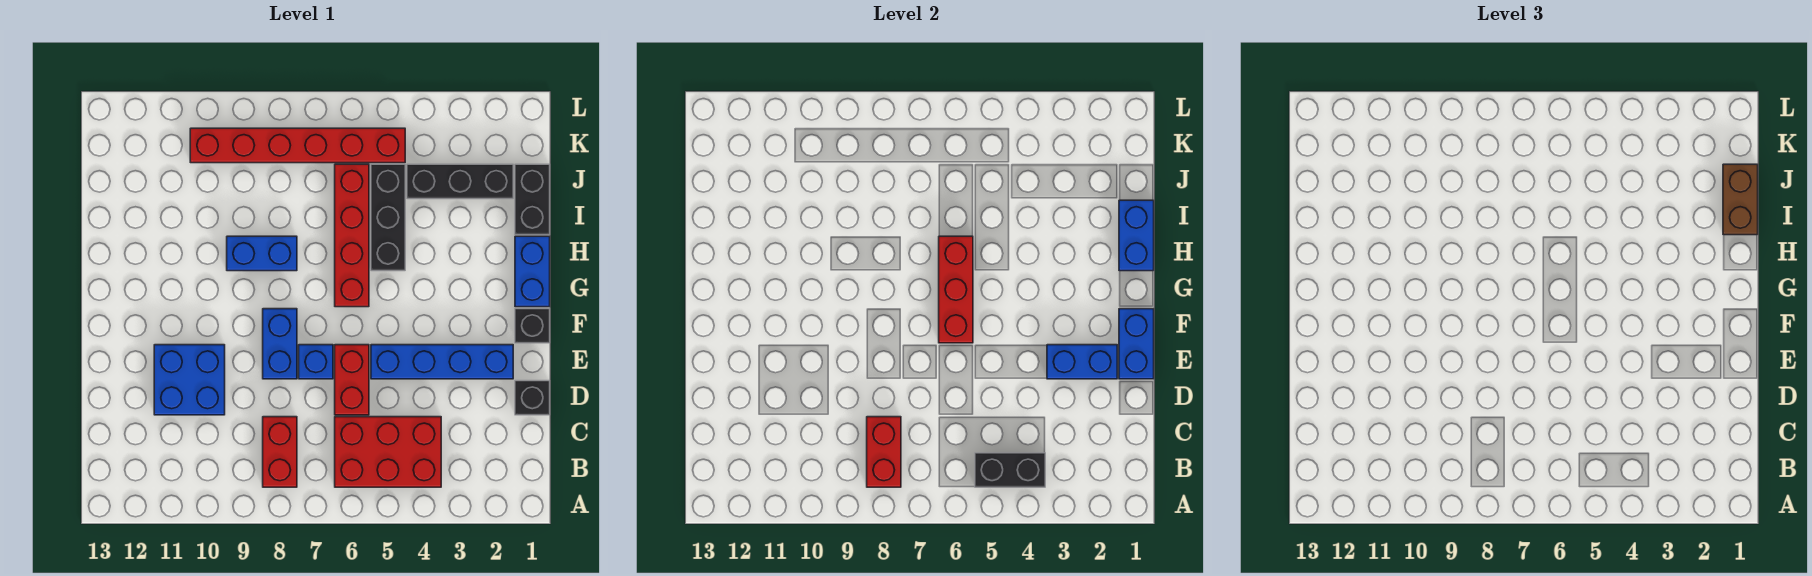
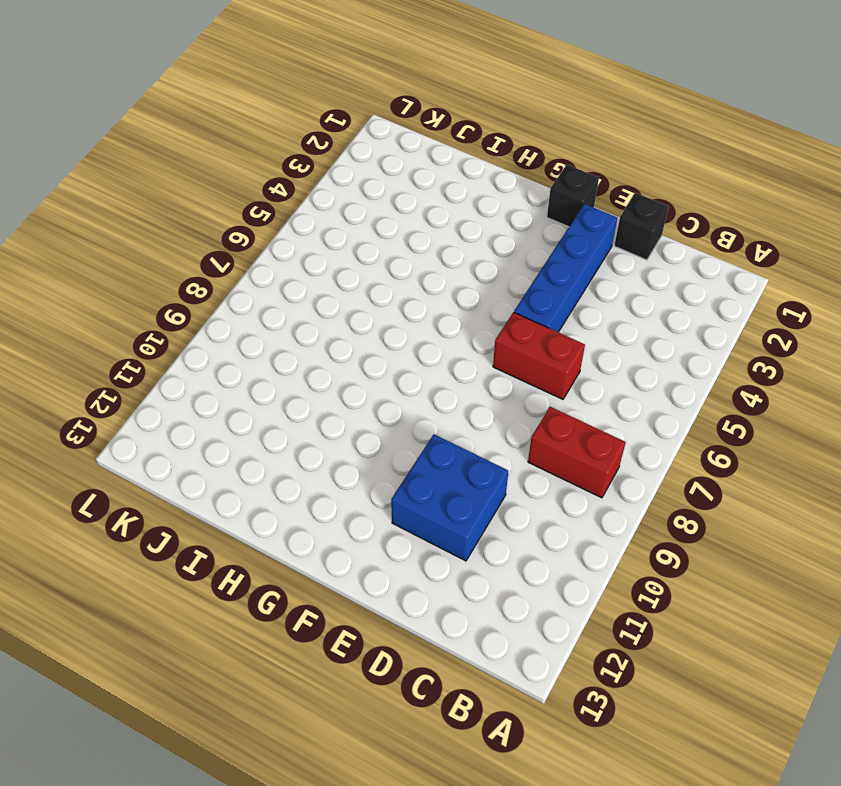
none -> red 2x3 brick [335,417,441,487]
none -> blue 1x1 brick [299,345,333,379]
none -> blue 1x2 brick [263,309,297,379]

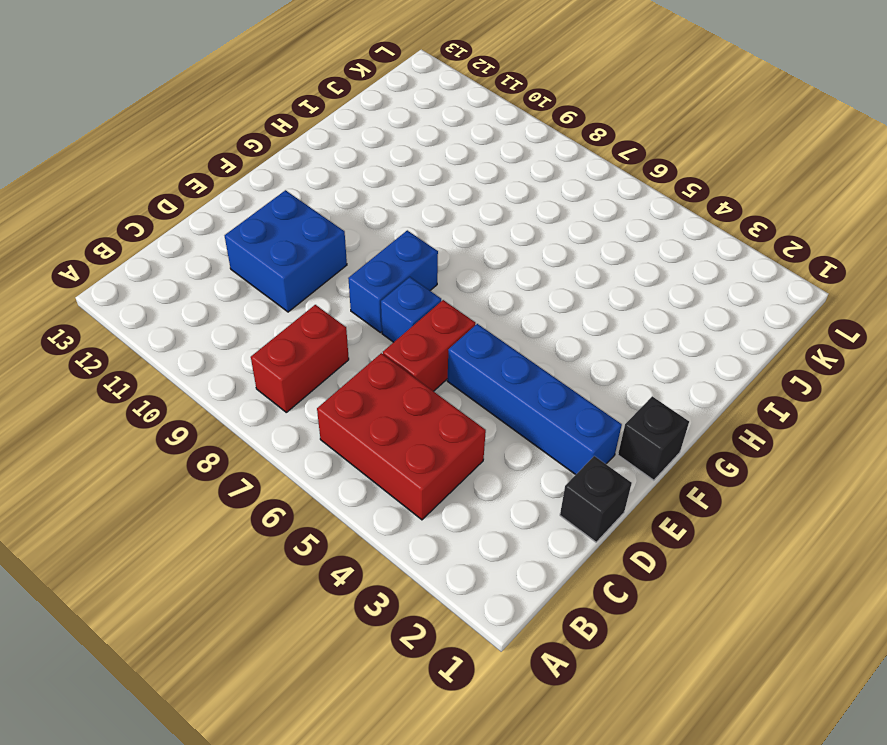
none -> blue 1x2 brick [515,236,550,307]
none -> red 1x4 brick [335,164,369,307]
none -> black 1x3 brick [371,164,405,271]

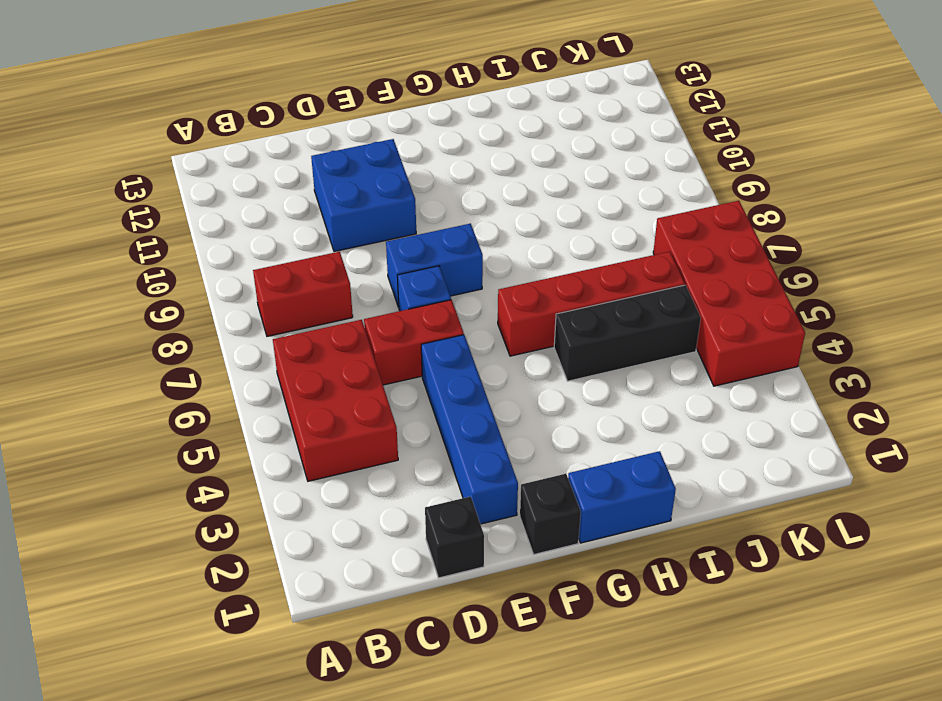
red 2x4 brick [653,201,805,386] -> red 1x6 brick [190,128,405,163]
none -> blue 1x2 brick [227,236,297,271]
none -> black 1x2 brick [515,164,550,235]
none -> black 1x3 brick [407,164,513,199]

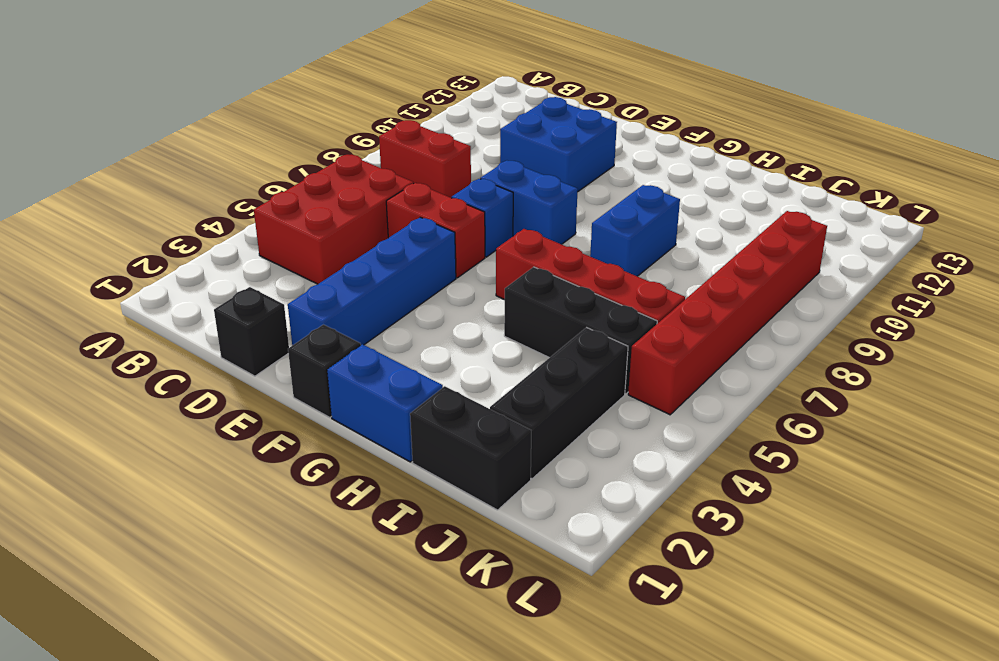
none -> black 1x2 brick [975,453,1045,487]
none -> red 1x2 brick [867,417,901,487]
none -> blue 1x2 brick [1119,309,1154,379]

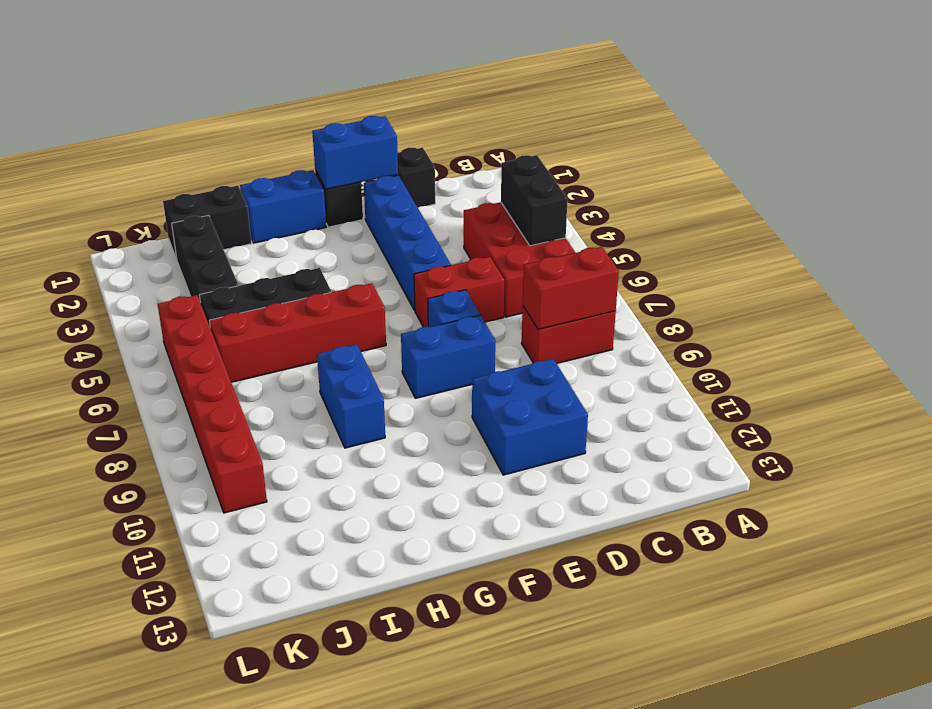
none -> blue 1x2 brick [1047,345,1117,379]
none -> red 1x3 brick [939,236,973,343]
none -> blue 1x2 brick [1119,200,1154,271]

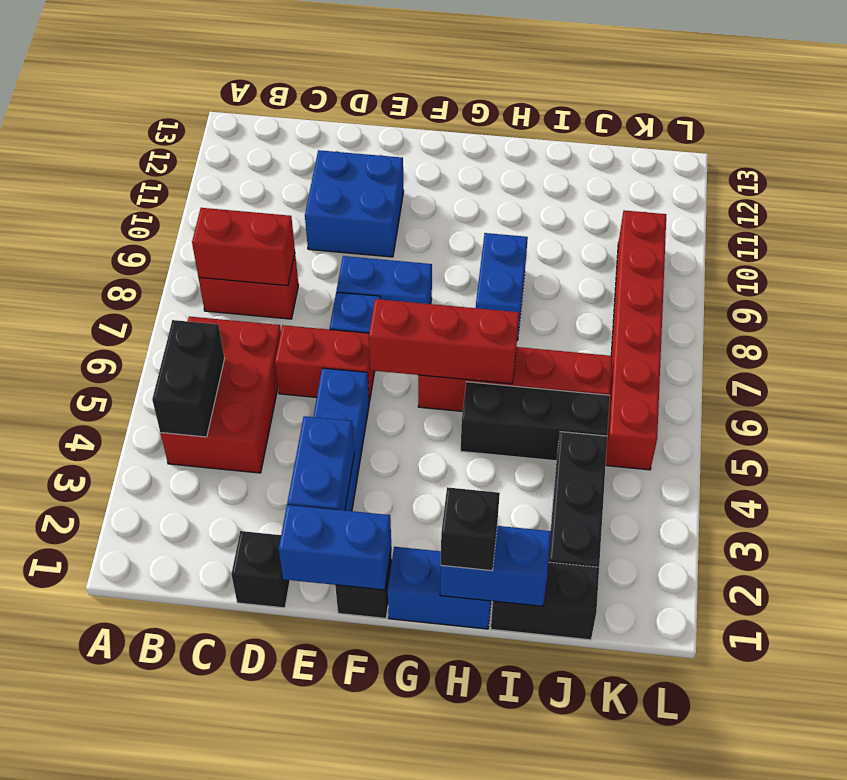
black 1x1 brick [441,487,500,571] -> none
none -> brown 1x2 brick [1723,164,1758,235]

